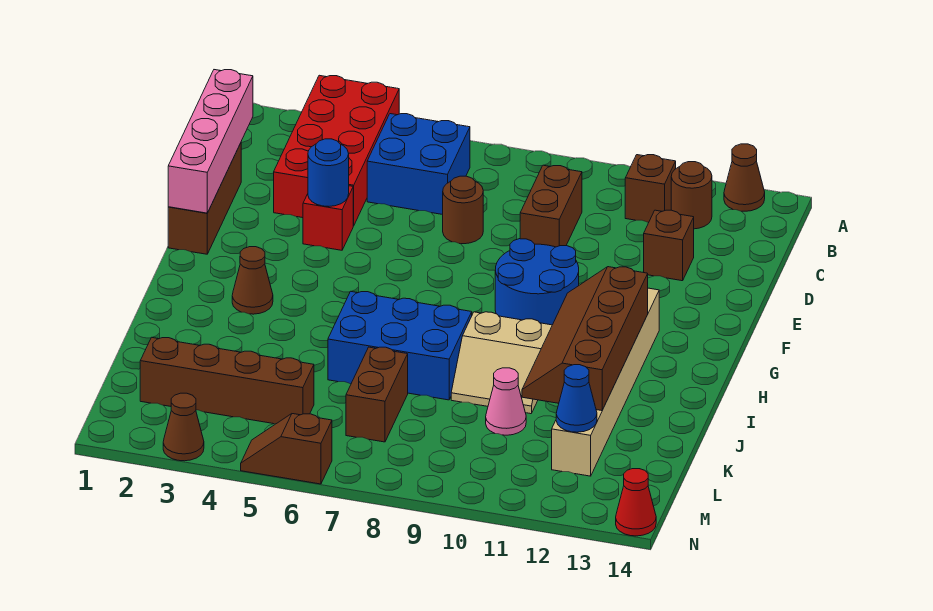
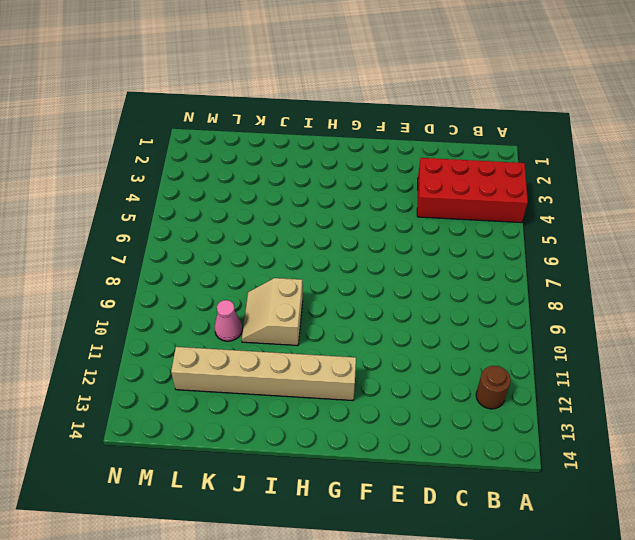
none -> brown 1x1 cone [724,144,765,211]
none -> blue 2x2 brick [367,114,470,215]
none -> brown 1x1 brick [625,155,676,222]

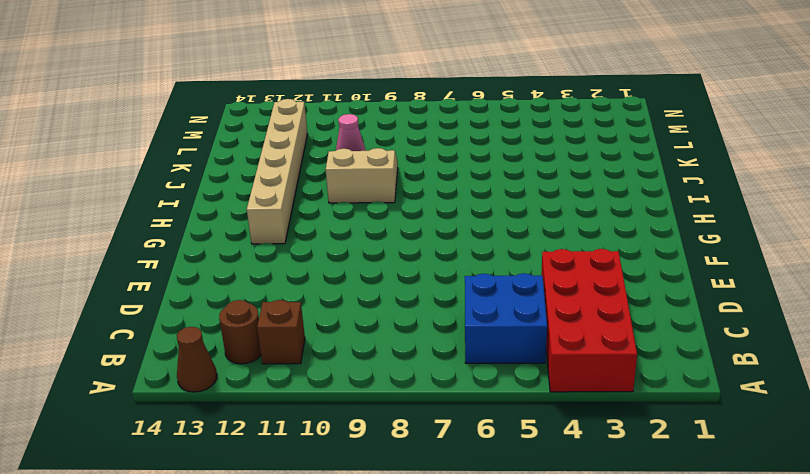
none -> brown 1x2 brick [520,165,582,247]
none -> brown 1x3 brick [168,143,241,254]
none -> brown 1x1 round brick [443,176,483,244]

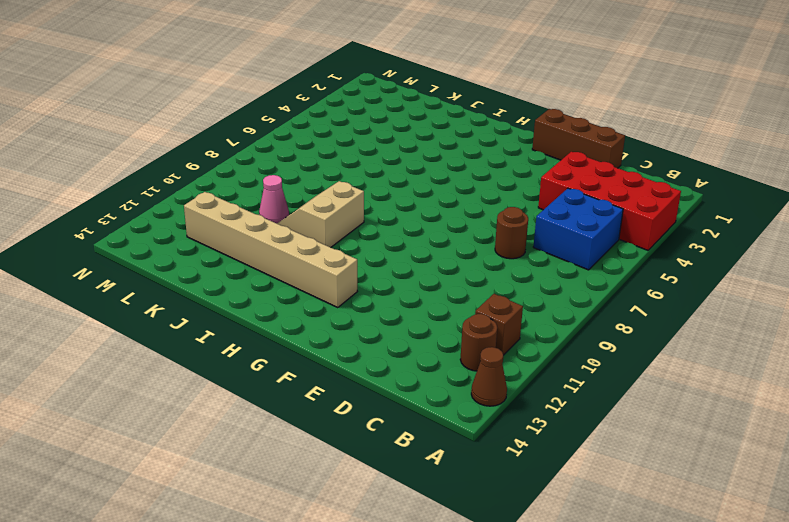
none -> brown 1x2 brick [520,165,582,247]
none -> brown 1x1 brick [644,210,694,281]
none -> red 1x1 brick [303,186,353,250]

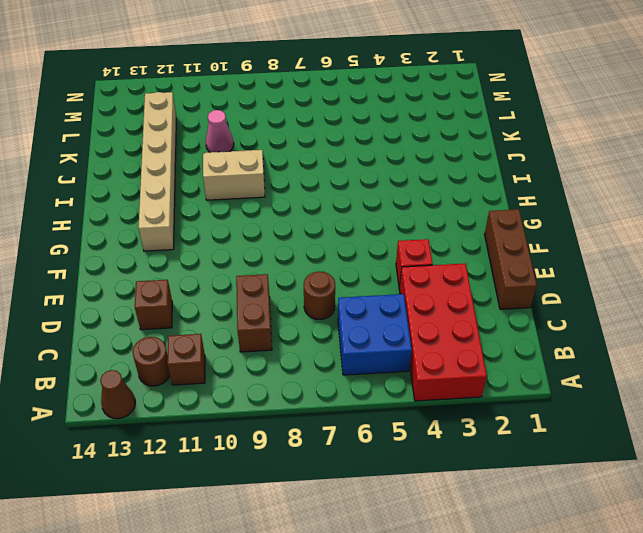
none -> blue 2x2 round brick [495,239,579,325]
none -> brown 1x1 cone [232,247,273,314]
none -> blue 2x3 brick [328,291,472,400]

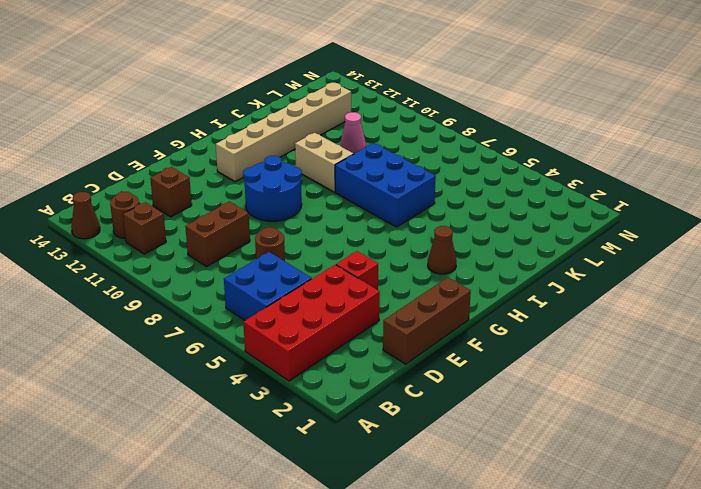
none -> brown 1x2 brick [346,347,408,442]
none -> brown 1x4 brick [140,337,314,424]
none -> brown 1x1 cone [163,393,204,461]

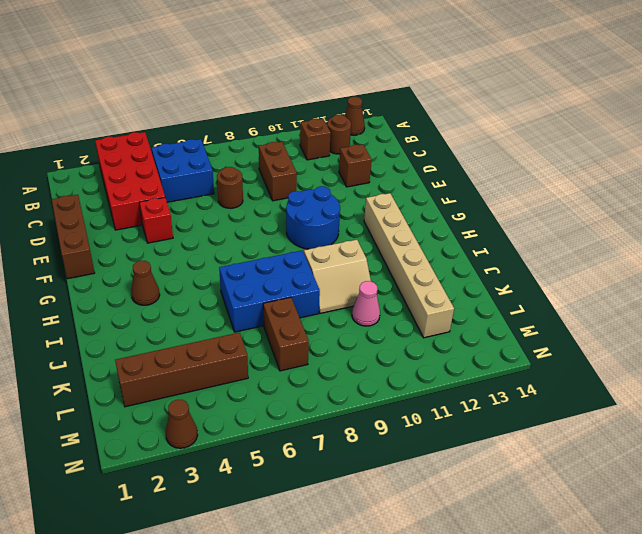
none -> brown 1x2 slope [241,414,332,484]
none -> red 1x1 cone [616,469,656,536]
none -> pink 1x4 brick [168,70,253,213]

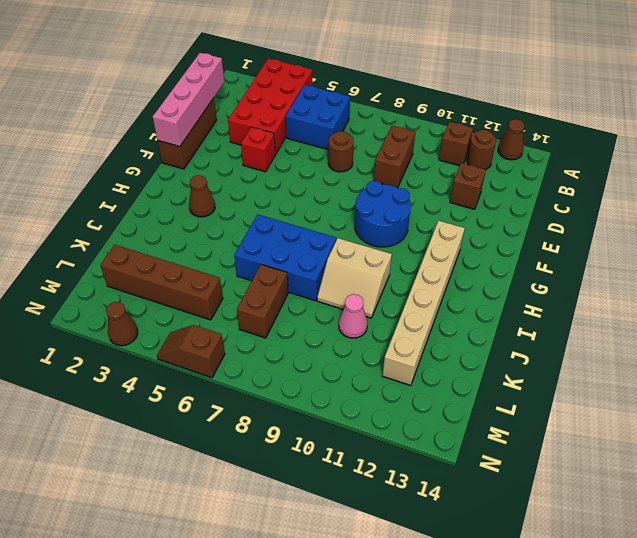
none -> red 1x1 cone [616,469,656,536]
none -> blue 1x1 round brick [308,139,349,206]
none -> brown 2x4 slope [522,267,648,411]

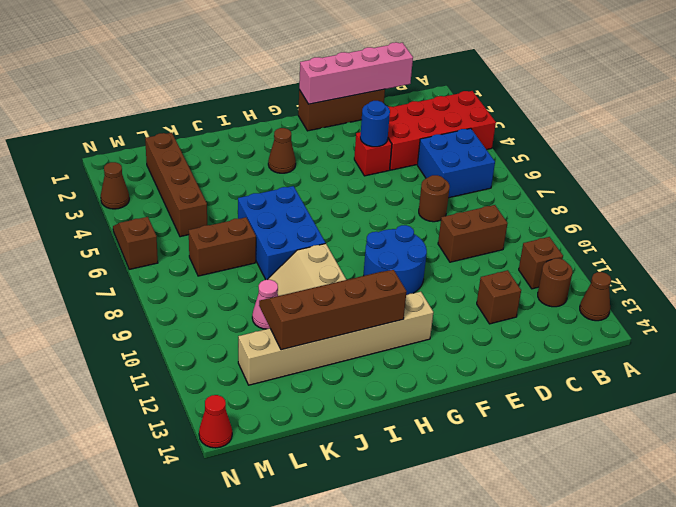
none -> blue 1x1 cone [556,365,597,432]

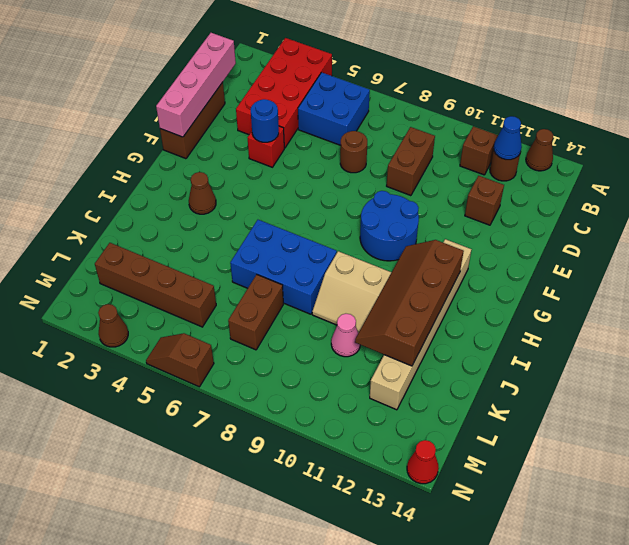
blue 1x1 cone [494,116,522,160] -> blue 1x1 cone moved to [556,365,597,432]

